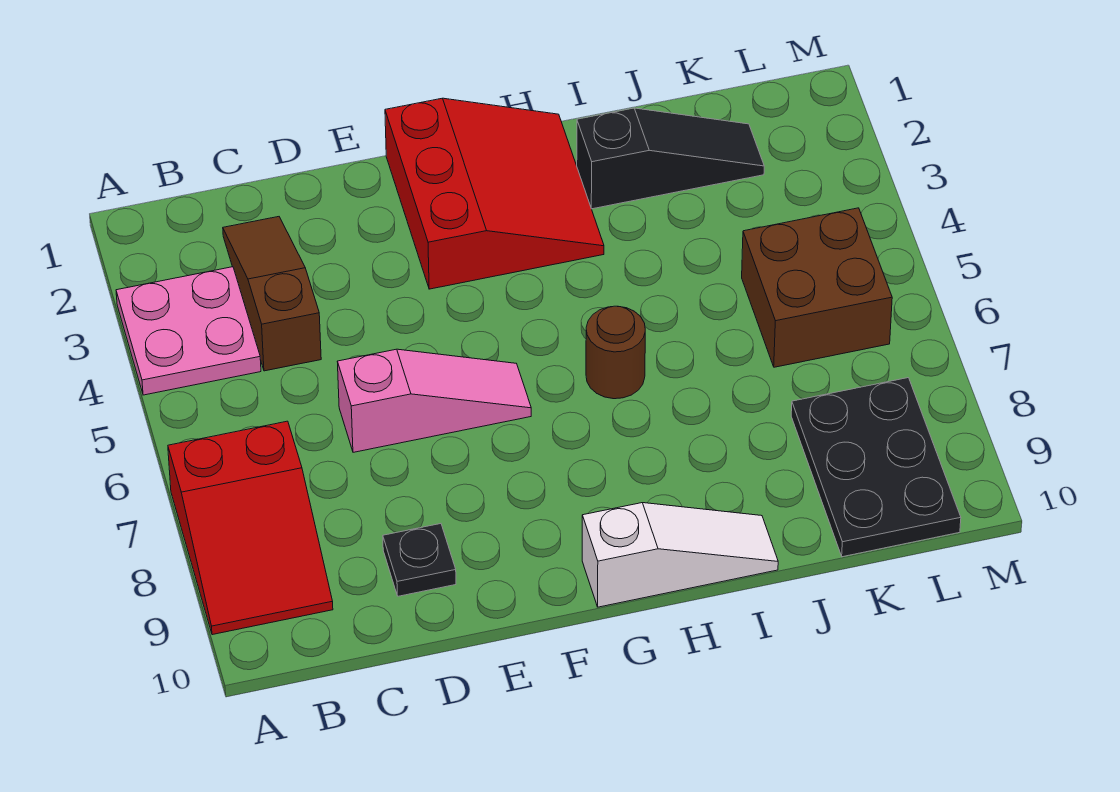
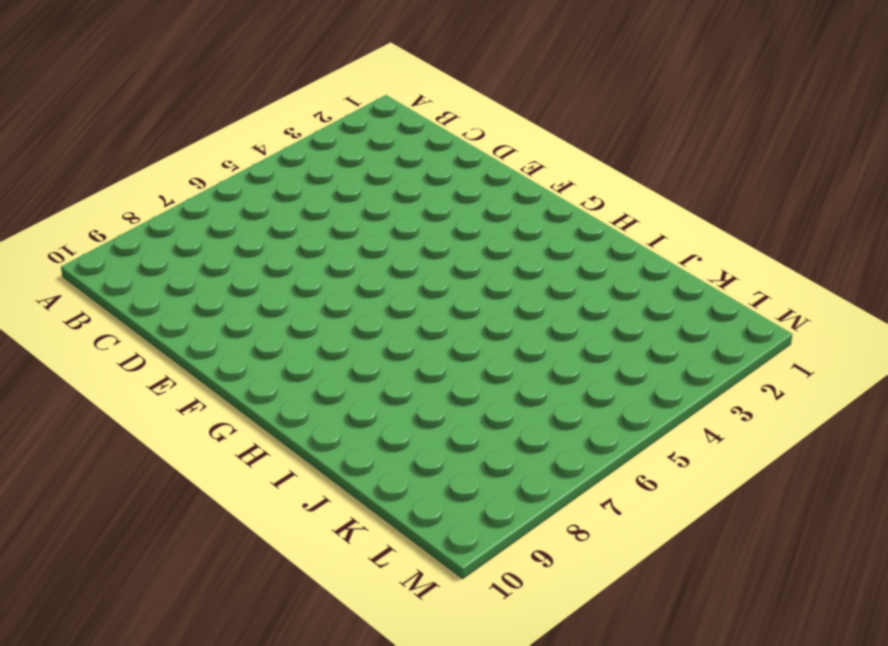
none -> pink 2x2 plate [116,267,261,395]
none -> red 2x3 slope [168,421,333,635]

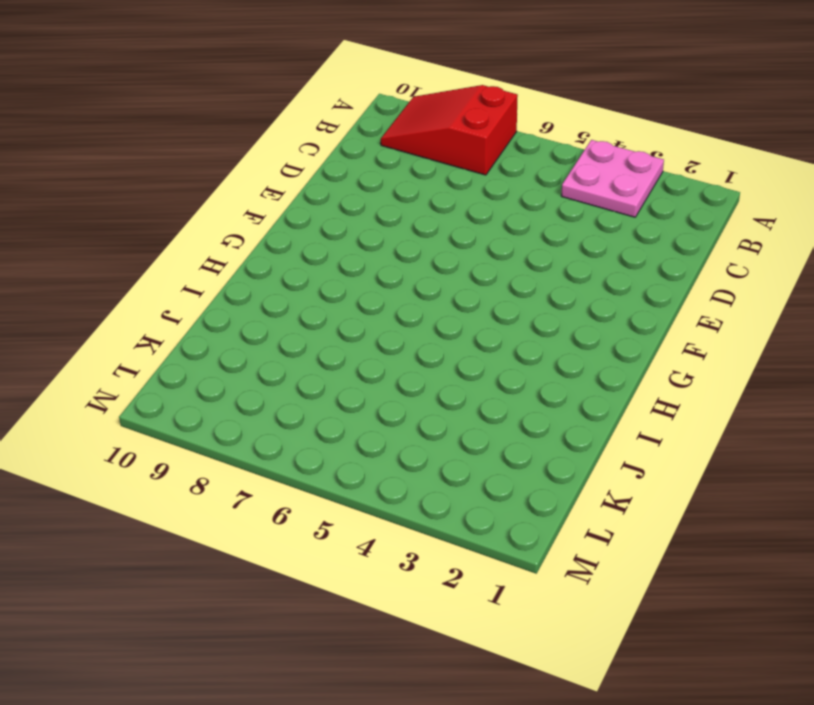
none -> brown 1x3 slope [223,217,321,371]
none -> pink 1x3 slope [337,349,531,452]

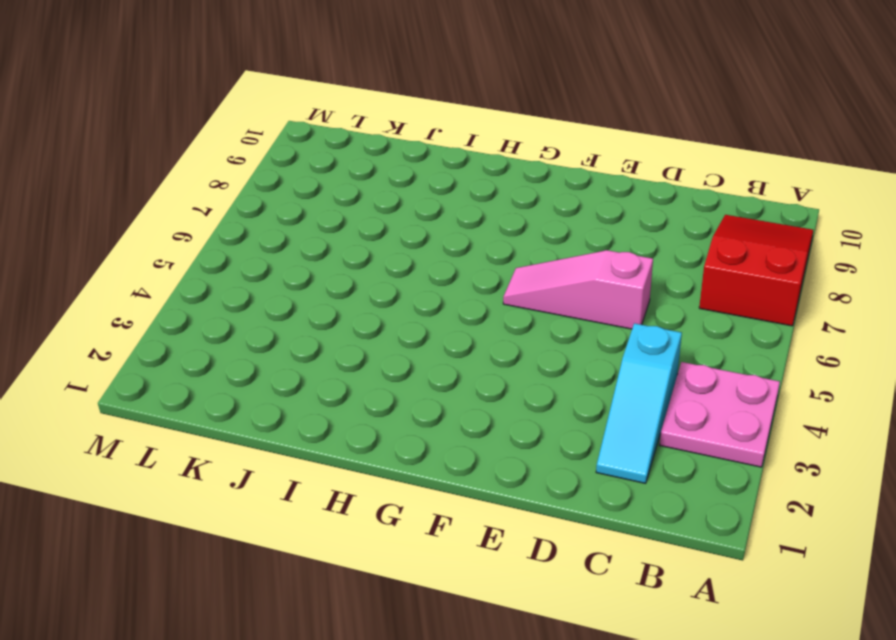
cyan 1x3 slope [596,323,682,483] -> brown 1x3 slope [223,217,321,371]
none -> black 1x1 plate [383,524,456,596]
none -> red 3x3 slope [385,98,604,289]

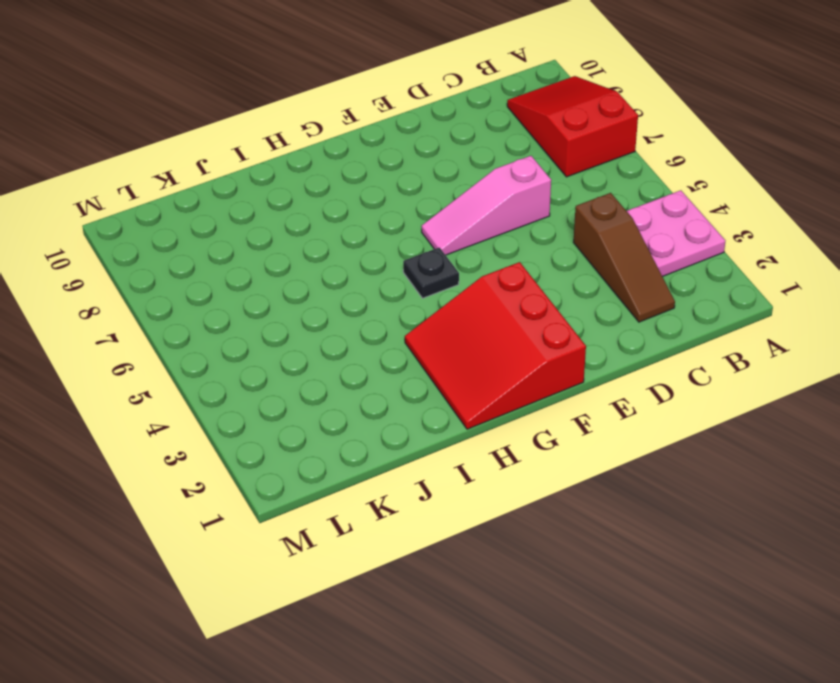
black 1x1 plate [403,247,459,298] -> black 1x1 plate moved to [383,524,456,596]
none -> white 1x3 slope [582,503,778,607]
none -> brown 1x1 round brick [586,306,645,399]

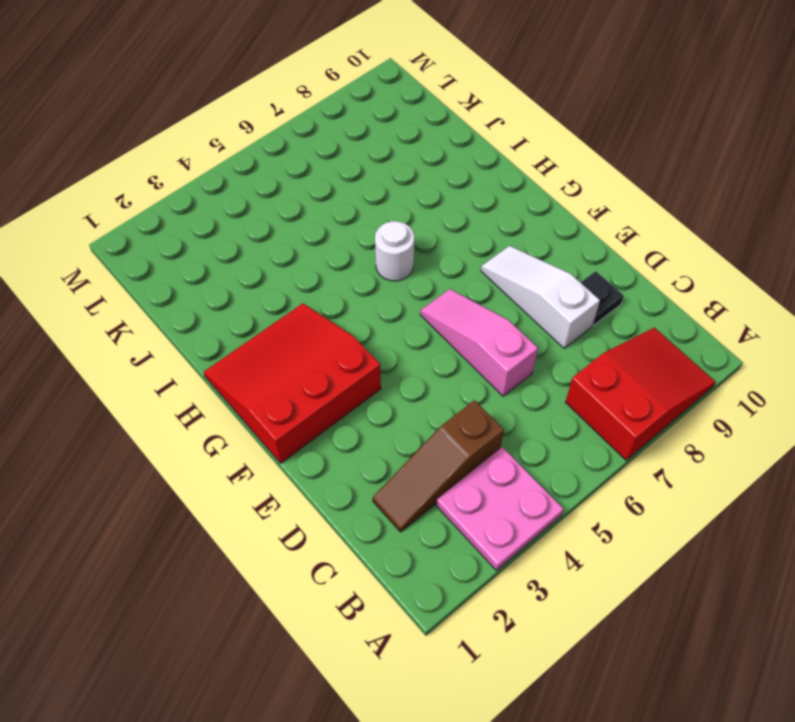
white 1x3 slope [481,246,600,348] -> white 1x3 slope moved to [582,503,778,607]
white 1x1 round brick [375,221,414,281] -> brown 1x1 round brick [586,306,645,399]
none -> black 1x3 slope [577,108,764,209]
none -> brown 2x2 brick [742,208,892,367]

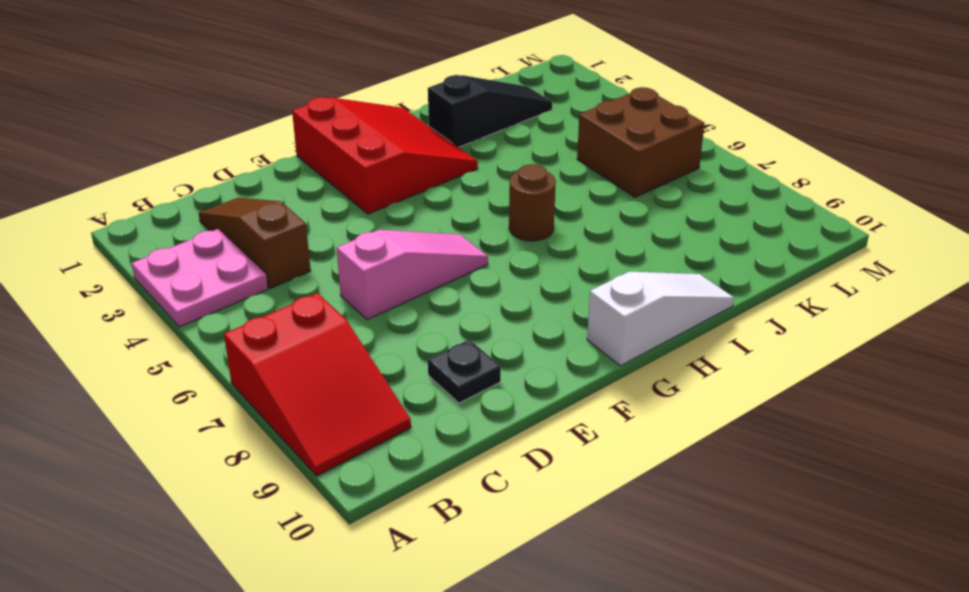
none -> black 2x3 plate [791,378,961,557]

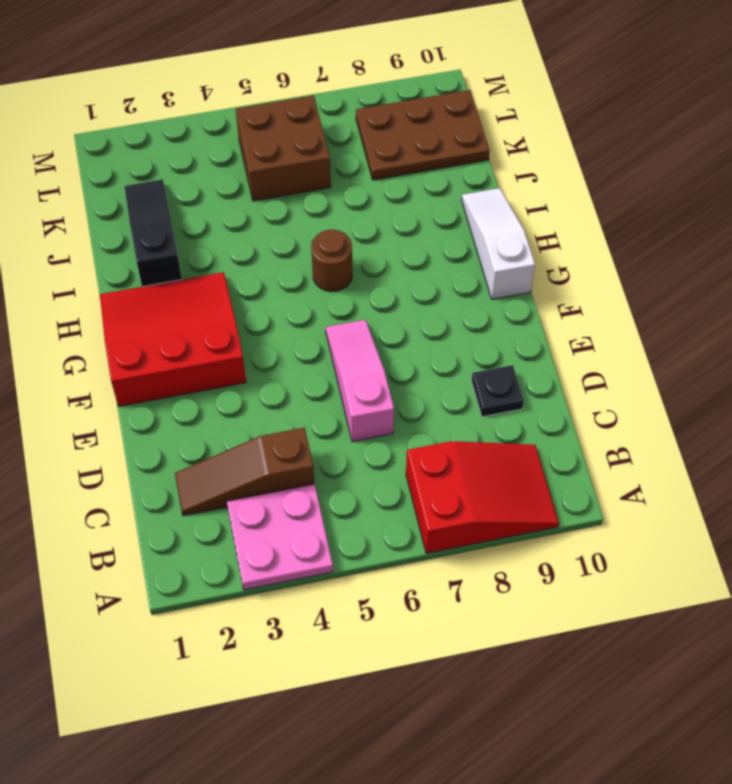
brown 2x3 plate [356,90,490,180] -> black 2x3 plate [791,378,961,557]

